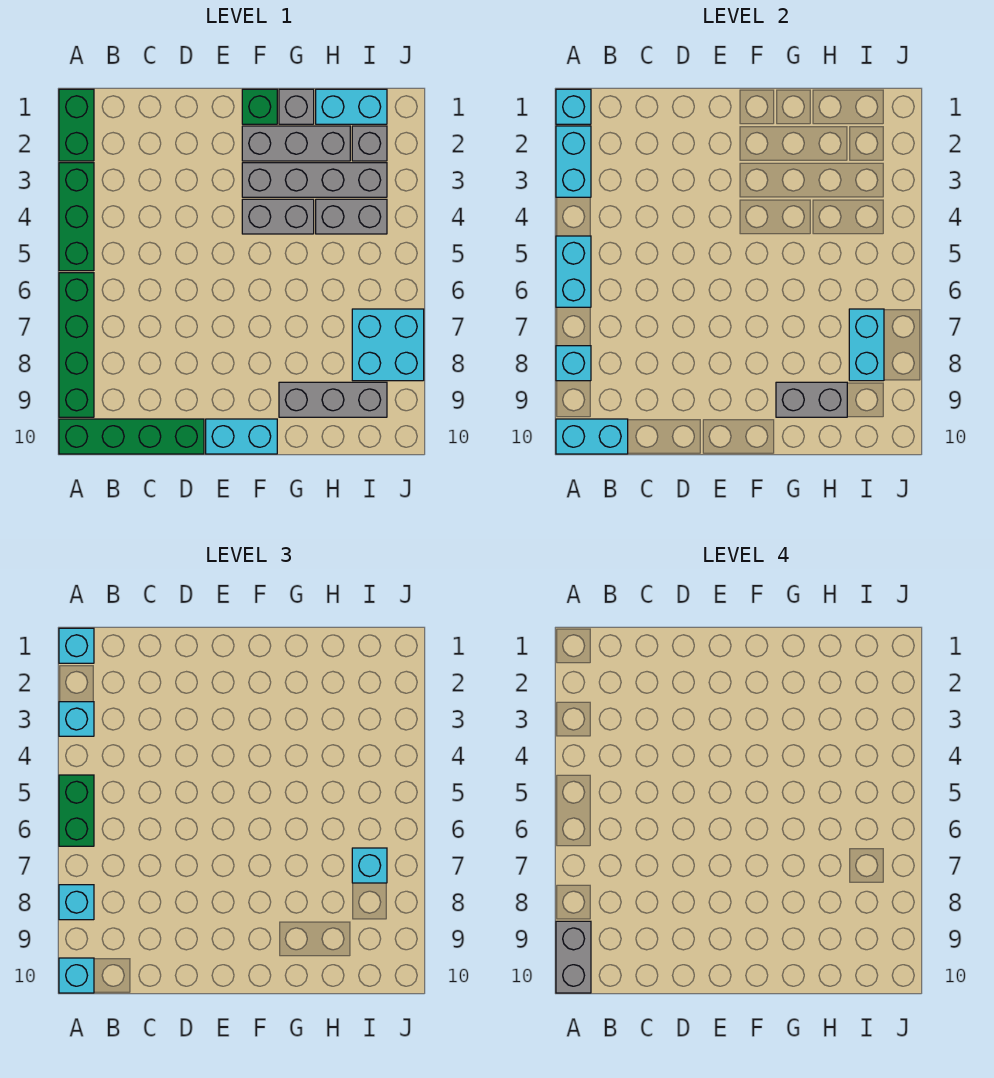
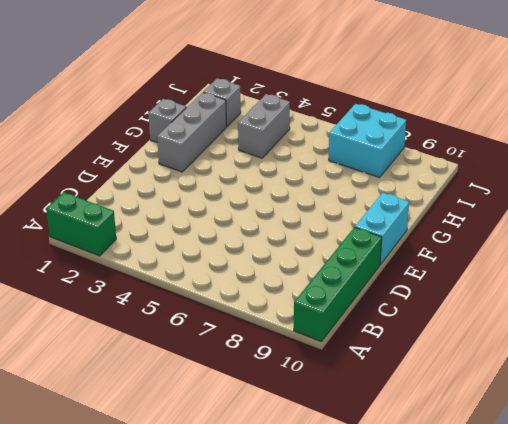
none -> green 1x3 brick [59,163,94,271]
none -> green 1x4 brick [59,273,94,417]
none -> green 1x1 brick [242,89,277,124]

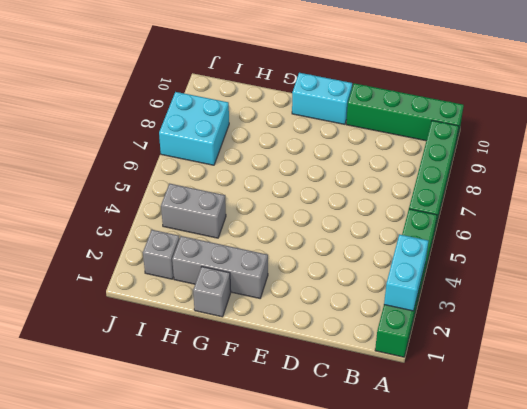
none -> green 1x1 brick [242,89,277,124]
none -> grey 1x4 brick [242,163,387,197]
none -> grey 1x2 brick [242,199,314,234]

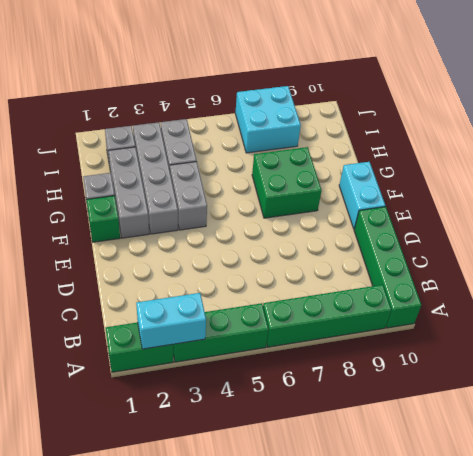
green 2x2 brick [252,147,322,218] -> none
none -> grey 1x3 brick [279,382,387,417]
none -> cyan 1x2 brick [316,89,387,124]
none -> cyan 1x1 brick [556,89,591,124]

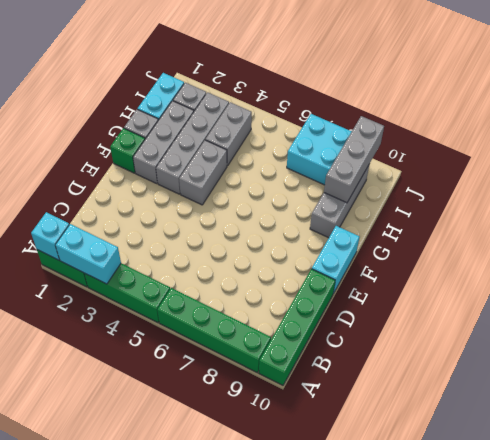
grey 1x3 brick [324,116,384,203] -> grey 1x2 brick [776,382,847,417]
none -> cyan 1x2 brick [556,236,591,307]
none -> cyan 1x1 brick [556,346,591,381]
none -> cyan 1x2 brick [556,419,628,454]

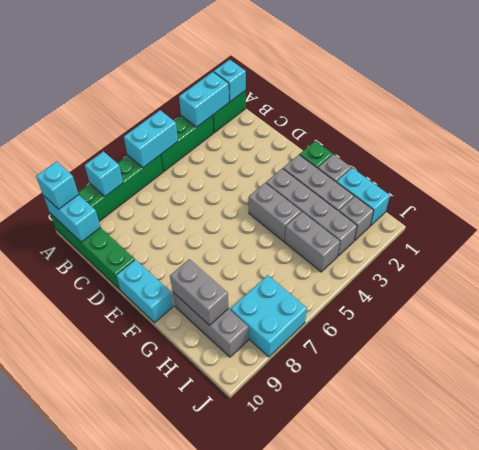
none -> cyan 1x2 brick [849,309,884,381]
none -> cyan 1x1 brick [59,628,94,663]
none -> cyan 1x1 brick [59,702,94,736]

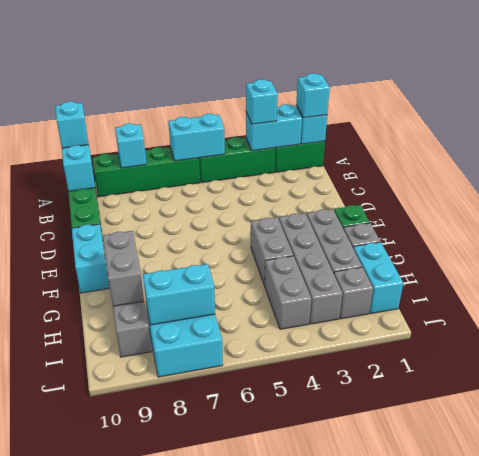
none -> green 1x2 brick [59,775,94,846]
none -> cyan 1x1 brick [59,885,94,920]
none -> cyan 1x1 brick [352,848,387,883]

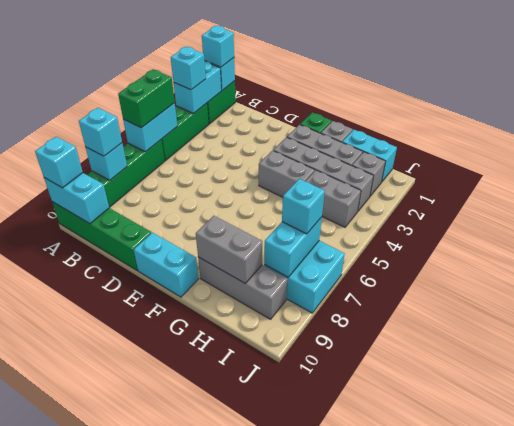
none -> grey 1x2 brick [556,921,591,993]

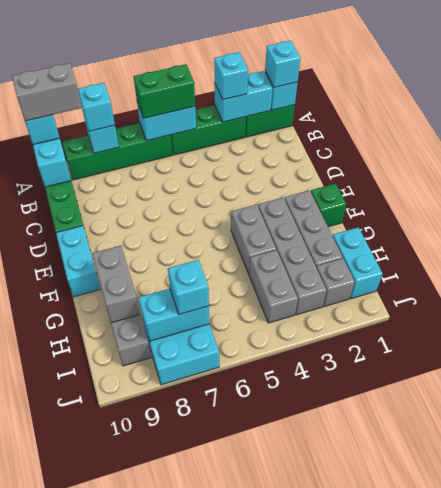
none -> grey 1x1 brick [279,89,314,124]

